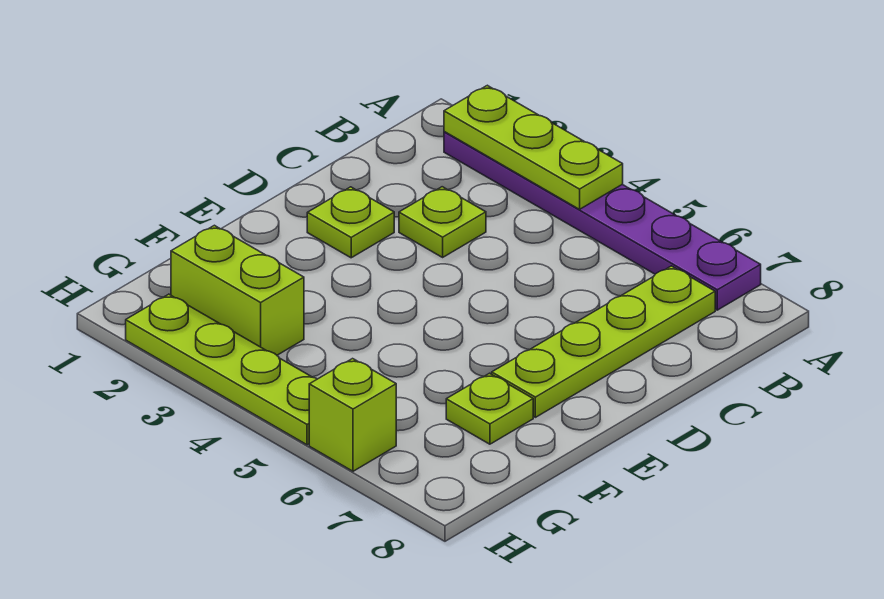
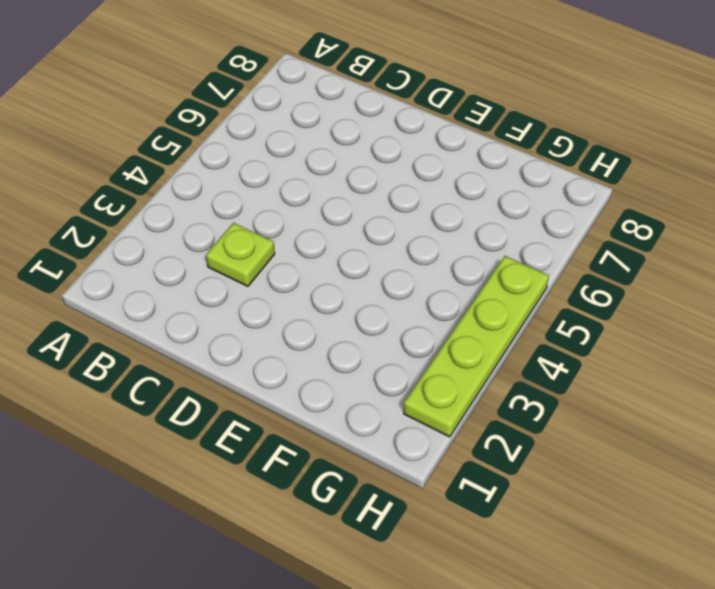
none -> purple 1x6 plate [444,132,761,310]
none -> lime 1x4 plate [492,266,715,417]

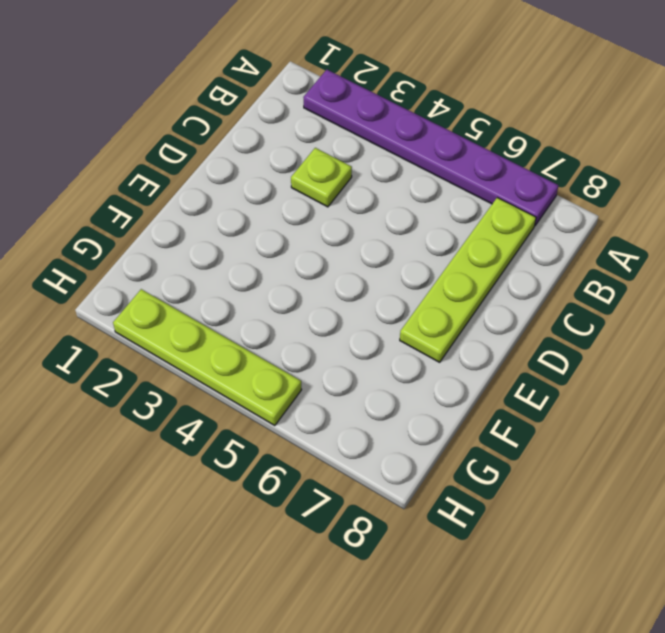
none -> lime 1x1 plate [307,187,394,258]
none -> lime 1x1 plate [446,373,533,444]

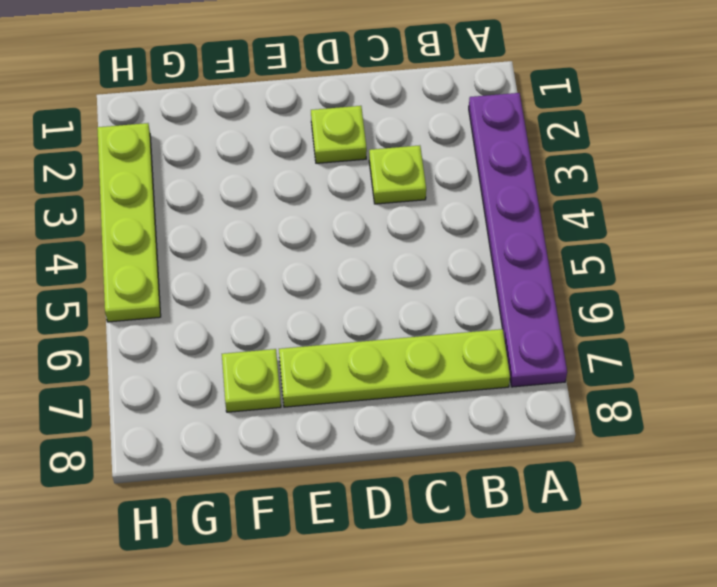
none -> lime 1x2 brick [171,225,304,355]
none -> lime 1x1 brick [309,359,396,471]

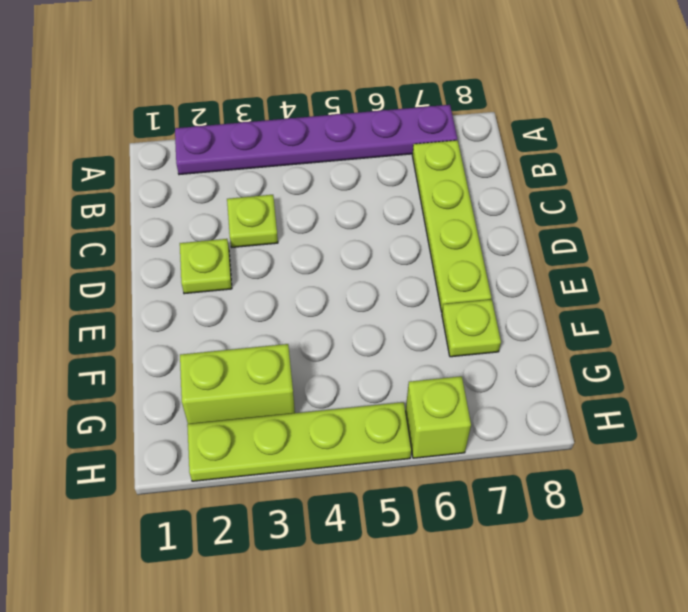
none -> lime 1x3 plate [444,85,623,209]

